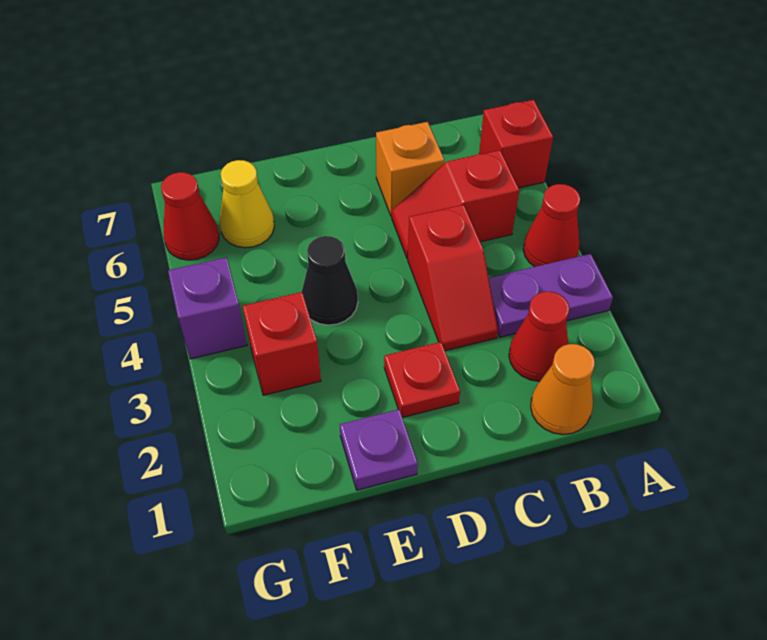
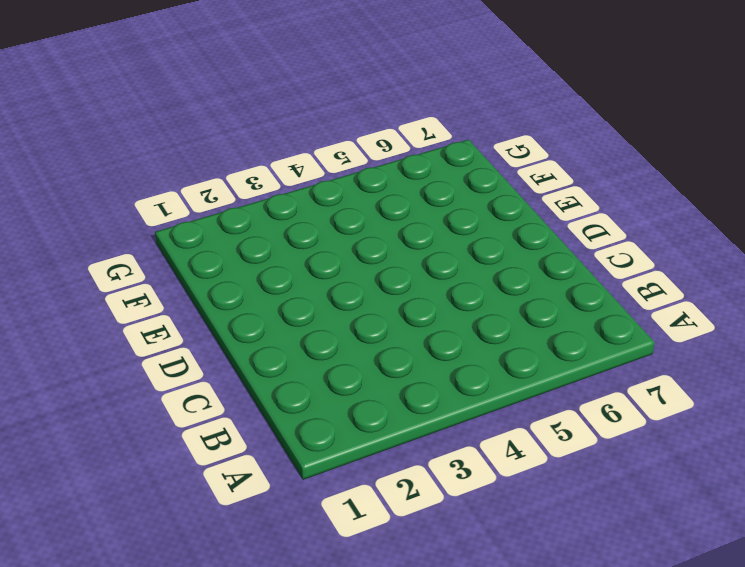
none -> purple 1x2 plate [489,254,613,337]
none -> red 1x1 cone [523,184,580,267]
none -> red 1x1 brick [479,100,553,188]

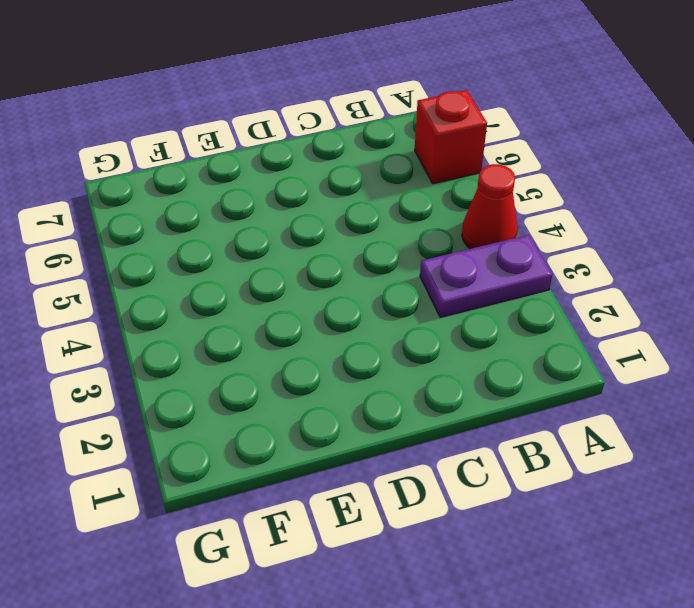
none -> orange 1x1 cone [531,344,595,435]
none -> red 1x1 cone [509,291,569,381]
none -> red 1x2 slope [392,150,519,259]

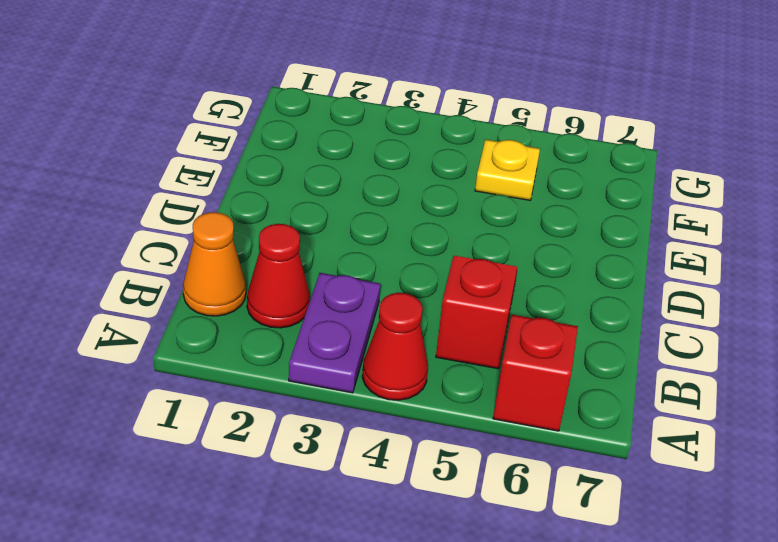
yellow 1x1 plate [475,139,540,200] -> none
none -> red 1x2 slope [408,205,498,351]
none -> orange 1x1 brick [376,122,444,216]
none -> red 1x1 plate [384,342,460,418]

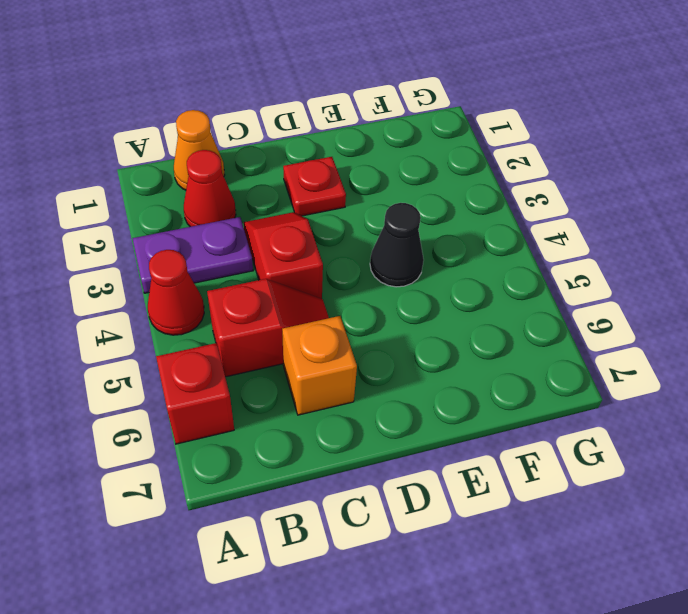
none -> purple 1x1 plate [340,409,418,490]
none -> red 1x1 brick [243,292,321,395]
none -> yellow 1x1 cone [220,160,274,248]

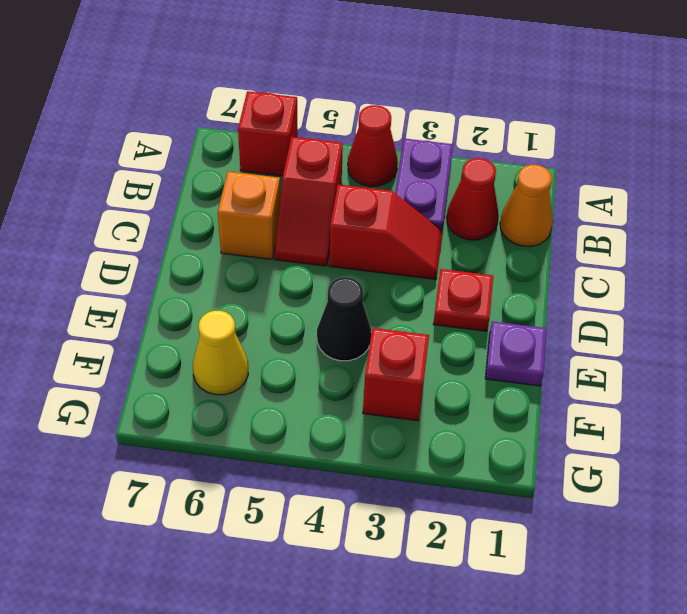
none -> purple 1x1 brick [168,257,247,359]
none -> red 1x1 cone [161,172,219,260]

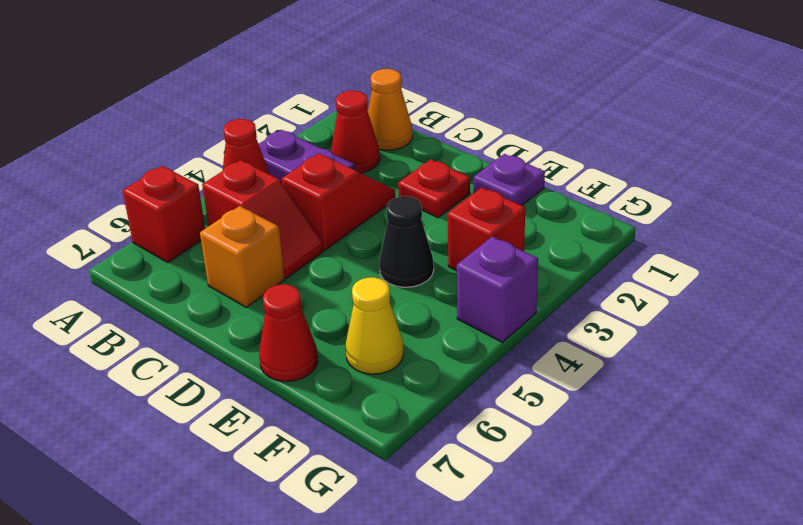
red 1x1 cone [259,284,318,381] -> red 1x1 cone moved to [161,172,219,260]

